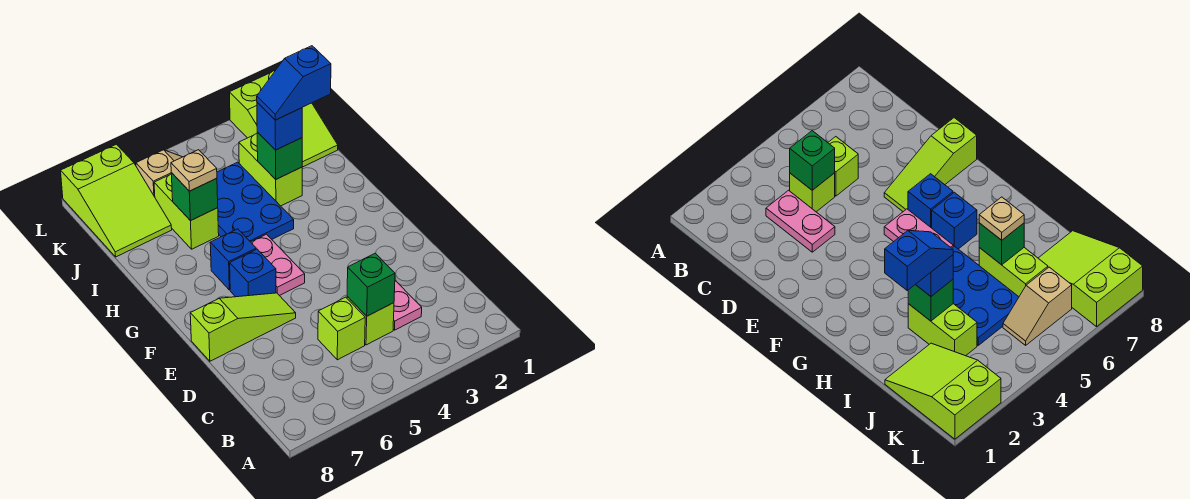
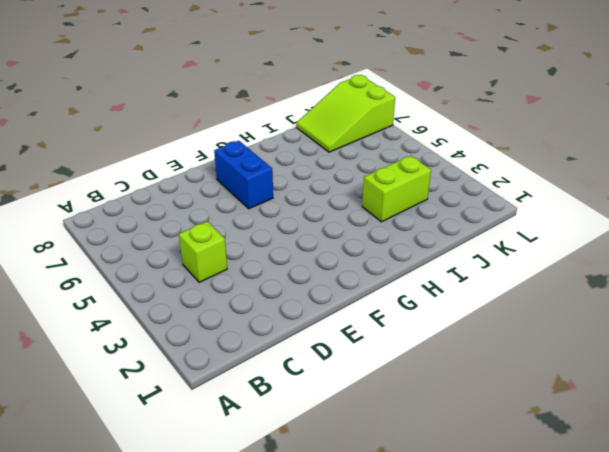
blue 1x2 brick [214,141,273,209] -> blue 1x1 brick [230,249,276,297]
none -> pink 1x2 plate [393,281,422,330]
none -> lime 1x1 brick [318,297,365,360]
none -> lime 1x3 slope [190,293,296,361]

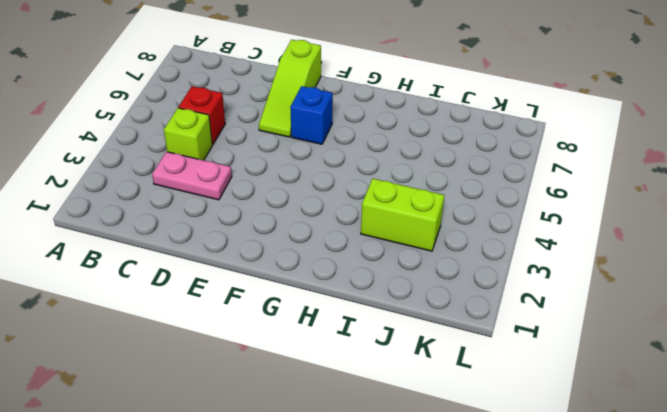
red 1x1 brick [179,86,225,145] -> lime 1x1 brick [318,297,365,360]
none -> pink 1x2 plate [251,234,305,296]
none -> blue 1x1 brick [210,229,256,290]
none -> blue 2x3 plate [217,162,294,242]

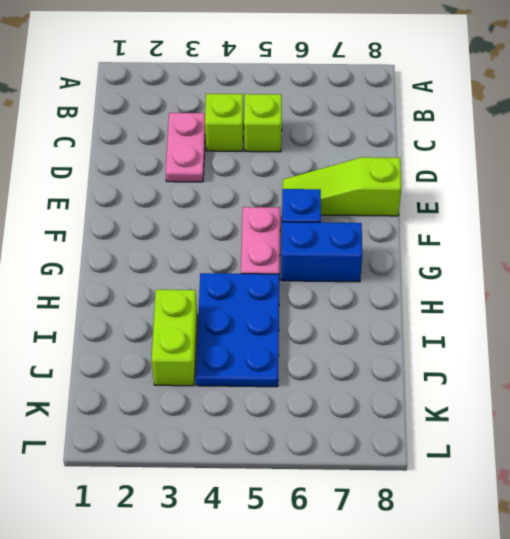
blue 1x2 brick [281,222,362,282] -> blue 1x1 brick [210,229,256,290]
none -> lime 1x2 brick [154,174,219,249]
none -> lime 2x3 slope [229,71,338,167]
none -> lime 2x3 slope [61,144,172,257]

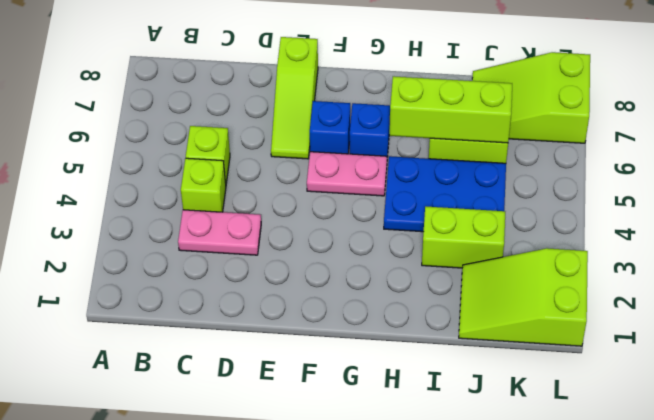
lime 1x3 brick [390,76,512,143] -> green 1x1 brick [171,173,218,221]
none -> tan 1x2 slope [136,150,182,197]
none -> green 1x1 brick [347,253,395,316]
none -> green 1x1 brick [257,132,302,179]

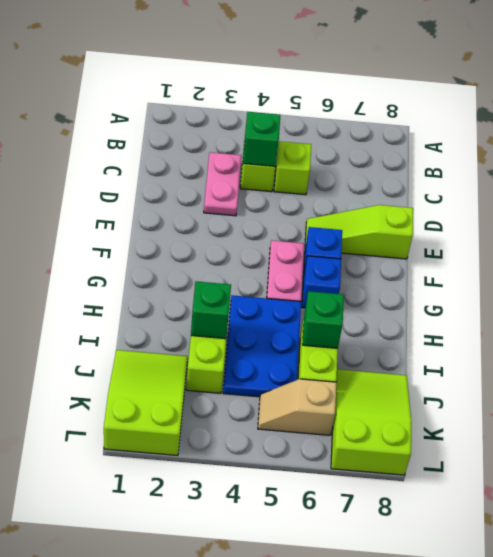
none -> blue 1x1 brick [257,102,302,150]
none -> tan 1x1 plate [171,150,217,191]
none -> blue 1x2 slope [257,46,331,120]

